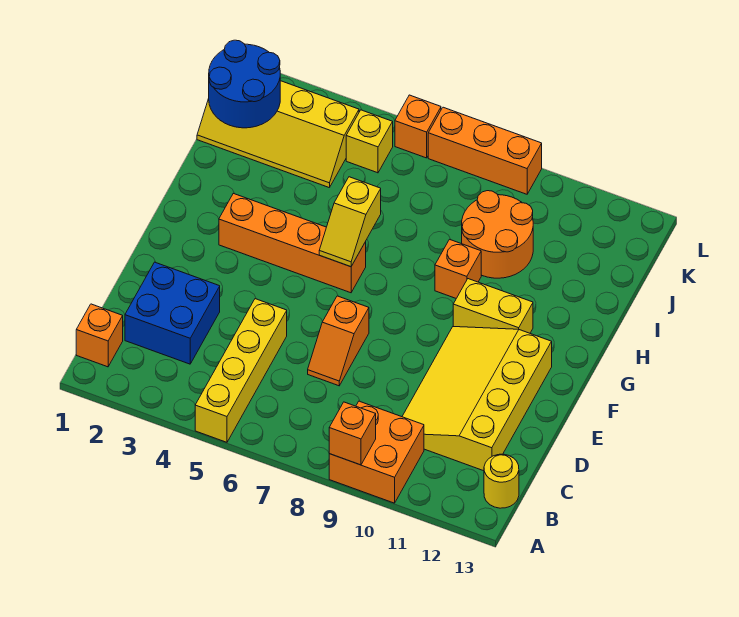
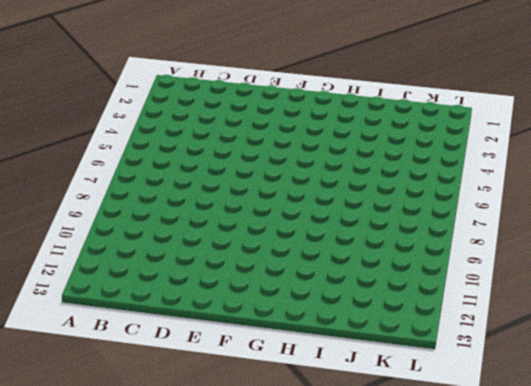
none -> yellow 1x4 brick [195,299,287,442]
none -> orange 2x2 brick [329,401,424,503]
none -> orange 1x1 brick [76,304,123,367]

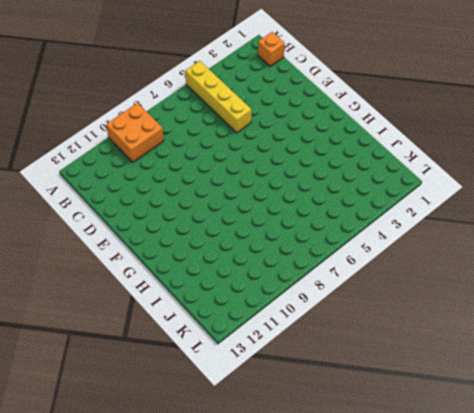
none -> yellow 1x1 round brick [484,454,519,508]
none -> blue 2x2 brick [125,262,220,364]
none -> yellow 3x4 slope [402,327,552,471]

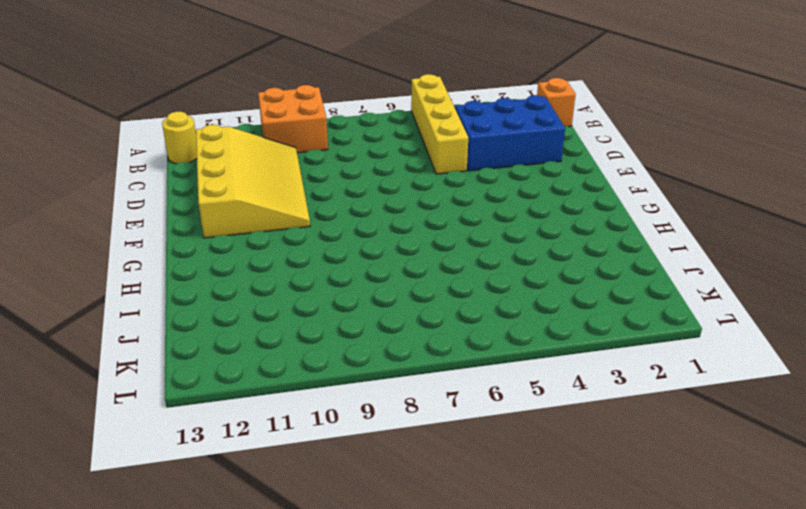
blue 2x3 brick [455,95,565,171] -> blue 2x2 brick [125,262,220,364]
none -> orange 1x2 slope [308,296,369,386]
none -> orange 1x4 brick [219,193,366,293]
none -> yellow 1x2 brick [453,279,533,333]

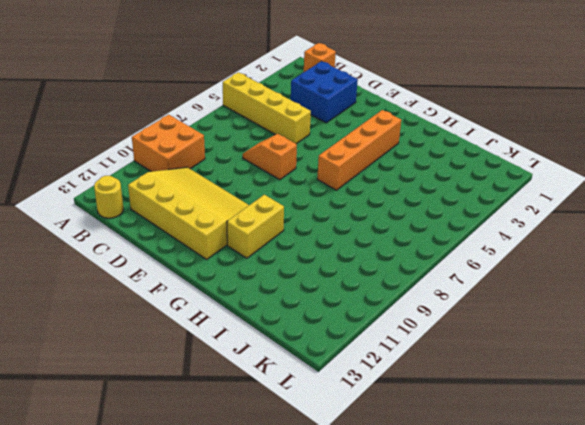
none -> orange 1x1 brick [435,239,481,298]
none -> orange 2x2 round brick [462,191,533,278]
none -> yellow 2x4 slope [197,81,359,188]

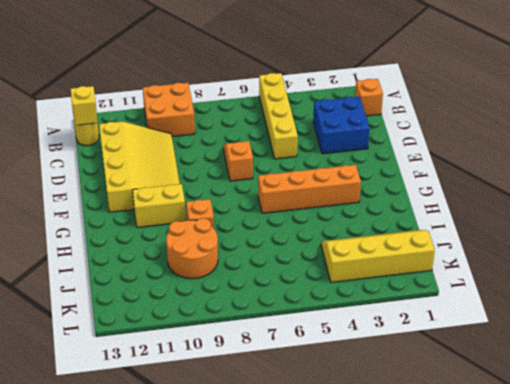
yellow 1x1 brick [70,86,98,125] -> yellow 1x1 brick moved to [346,110,393,173]
none -> orange 1x1 brick [395,95,441,158]
none -> orange 1x3 brick [428,107,542,194]
none -> orange 1x1 brick [329,402,376,465]

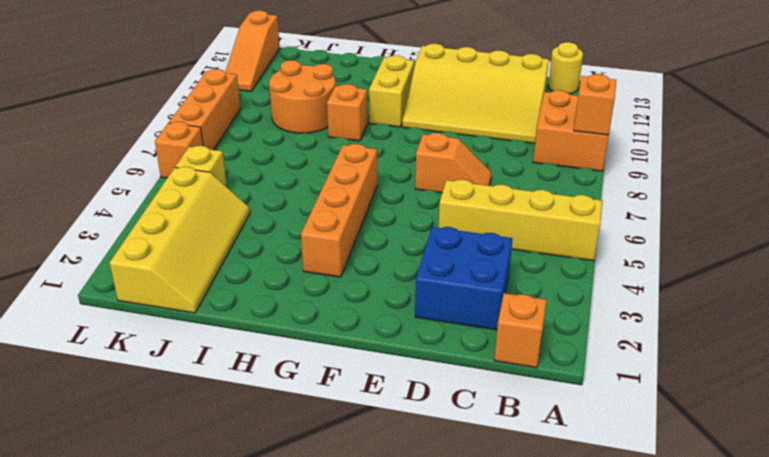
orange 1x3 slope [225,11,280,91] -> none
none -> yellow 1x2 slope [319,177,381,267]
none -> blue 2x2 round brick [209,40,280,128]

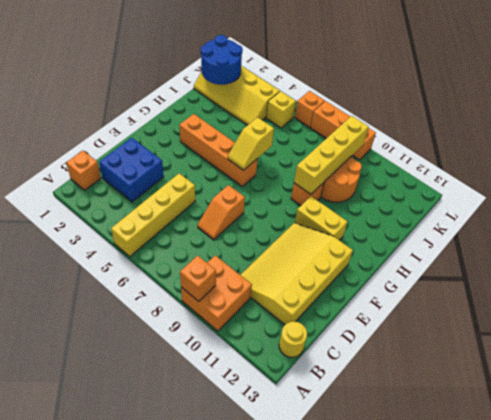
yellow 1x4 brick [294,116,369,194] -> none

